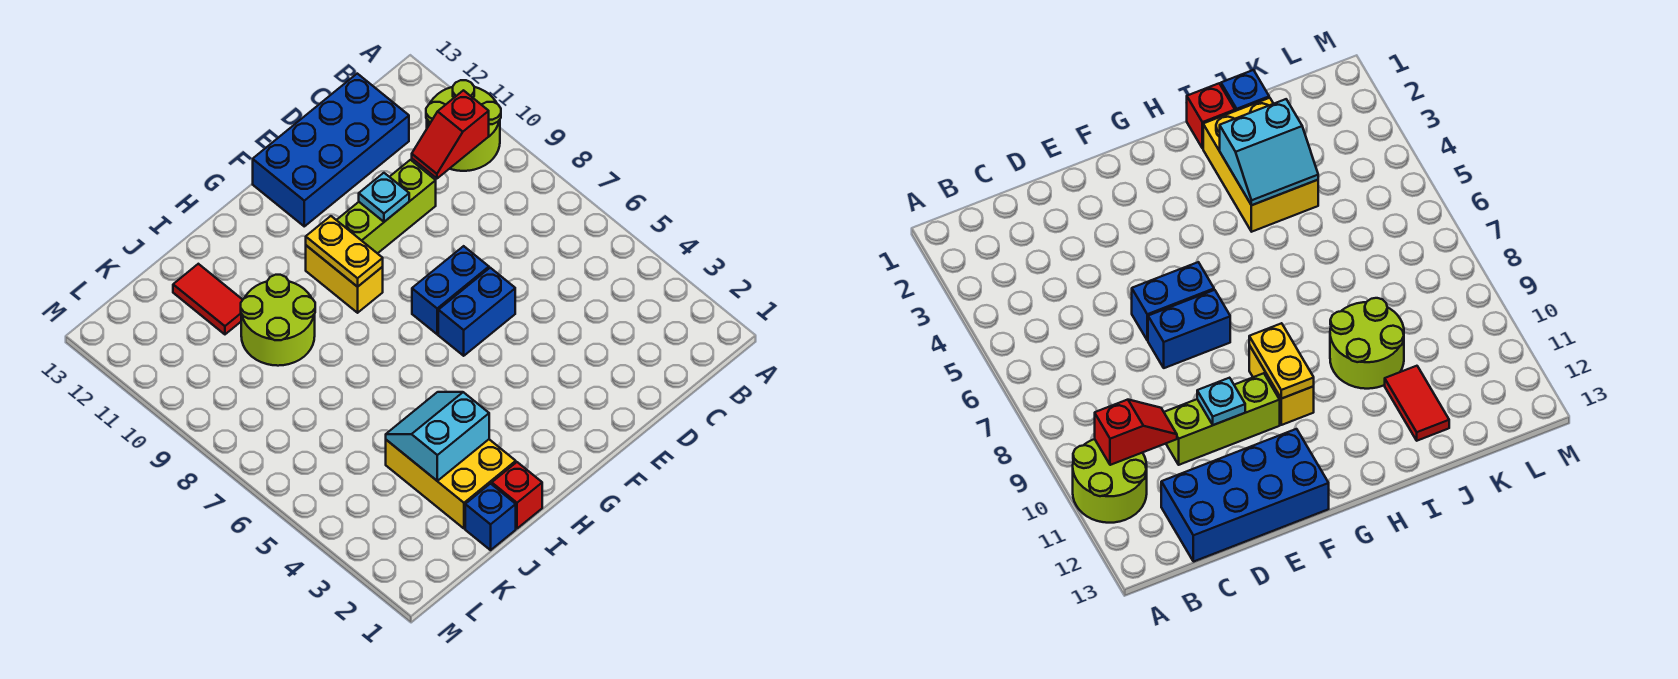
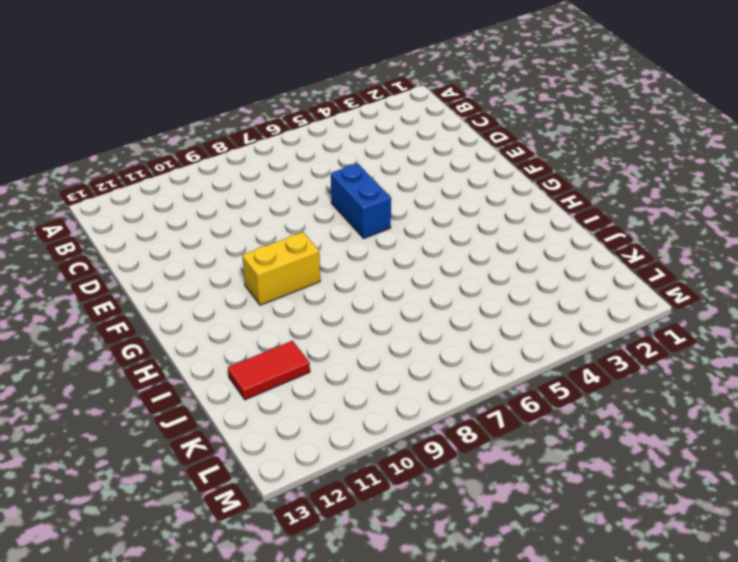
none -> lime 2x2 round brick [426,80,501,171]
none -> blue 2x4 brick [253,74,409,226]
none -> lime 1x3 brick [337,160,436,254]

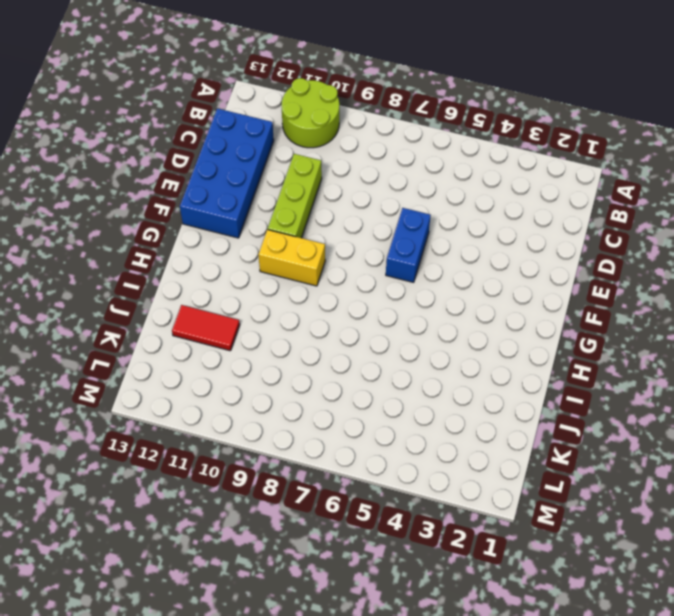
none -> blue 1x2 brick [412,246,489,334]
none -> red 1x1 brick [492,462,542,528]
none -> yellow 2x3 brick [386,439,516,528]

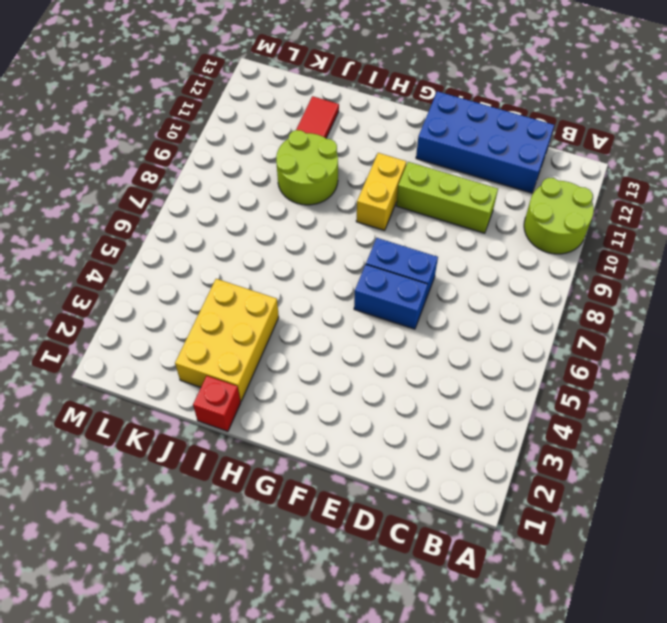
none -> blue 1x1 brick [465,484,516,550]
none -> red 1x2 slope [412,90,489,178]
none -> cyan 1x1 plate [359,173,409,222]

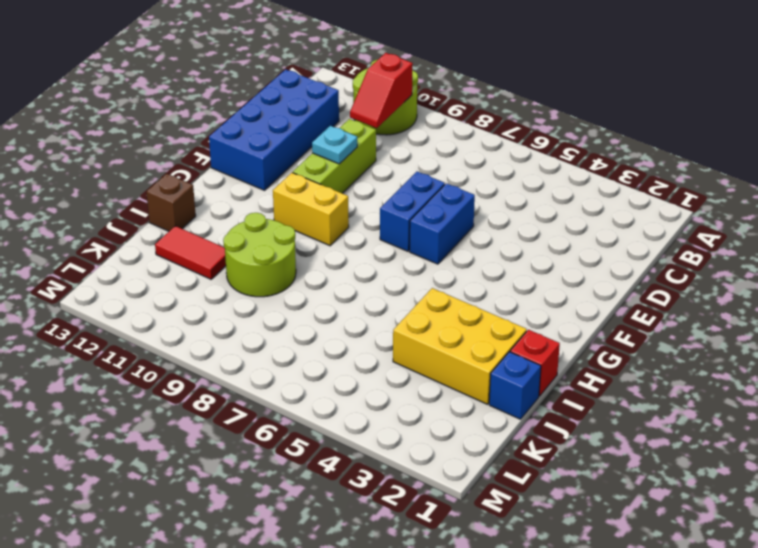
brown 1x1 brick [146,174,196,231] -> none
none -> yellow 1x2 plate [306,216,383,287]
none -> cyan 2x2 slope [386,392,489,481]

